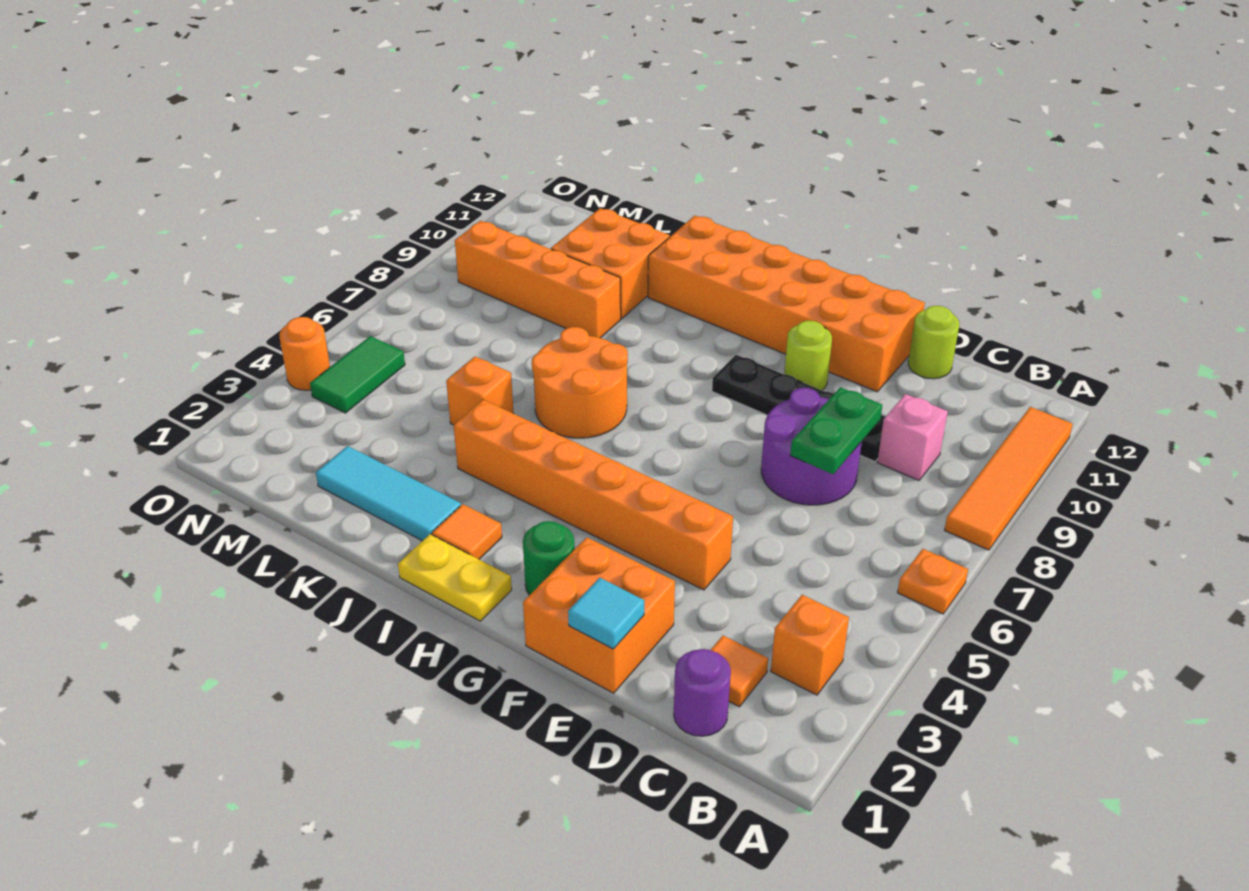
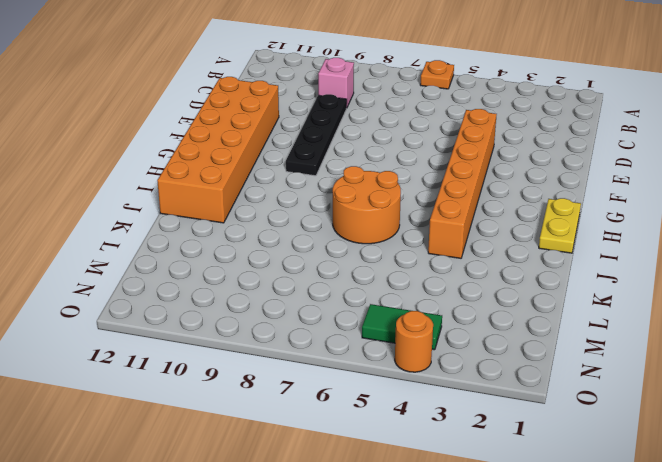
none -> orange 1x4 tile [945,407,1073,550]
none -> orange 1x1 brick [771,595,849,695]
none -> purple 1x1 round brick [674,649,731,736]

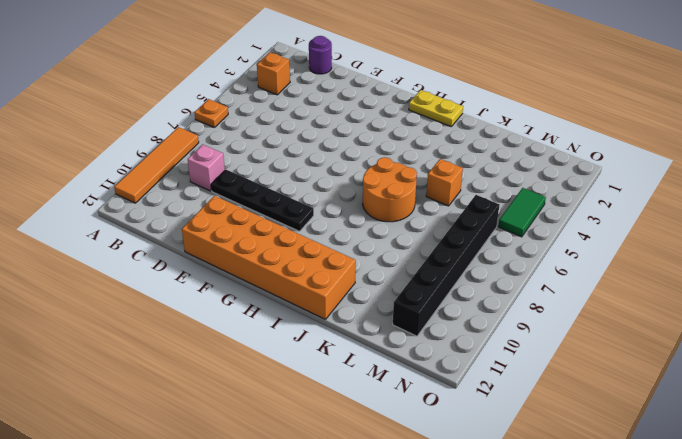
black 1x6 brick [393,195,499,336] -> orange 1x4 brick [455,221,621,338]
none -> orange 1x1 tile [711,636,768,707]
none -> purple 2x2 round brick [761,388,862,505]
none -> lime 1x1 round brick [908,306,959,379]

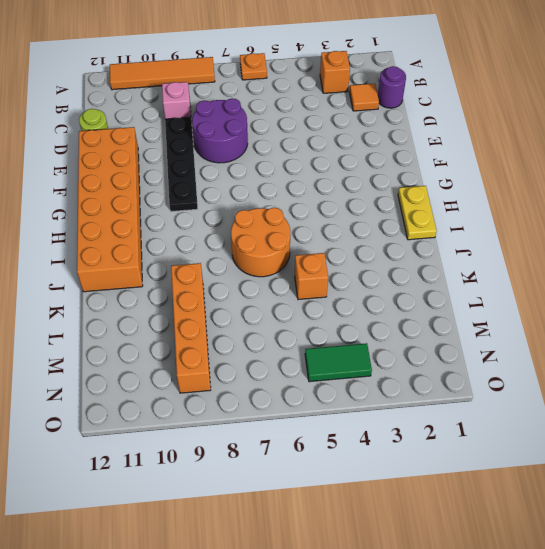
none -> orange 2x2 brick [523,537,675,693]
none -> orange 1x6 brick [454,400,733,590]
none -> lime 1x1 round brick [784,321,832,390]

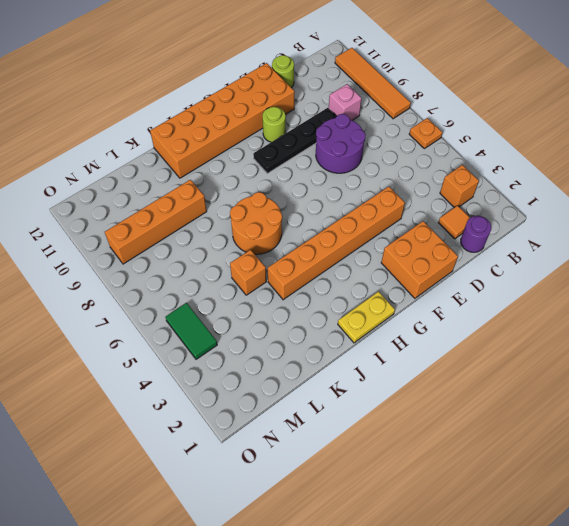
none -> green 1x1 round brick [523,521,575,595]
none -> orange 1x1 tile [432,504,502,559]
none -> cyan 1x3 tile [316,446,461,541]

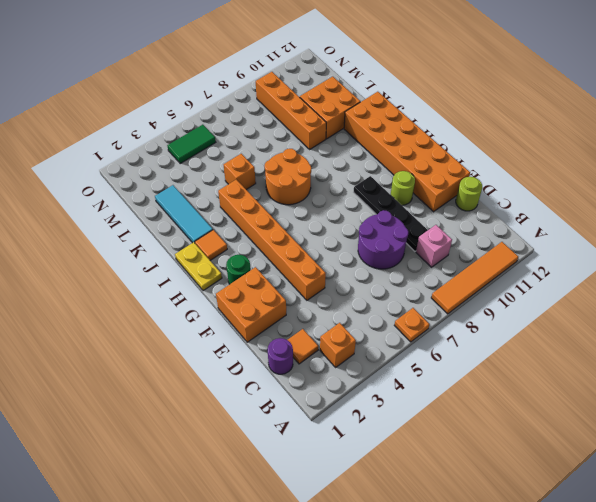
none -> orange 1x1 round brick [279,317,330,390]
none -> green 1x2 plate [790,387,882,474]
none -> cyan 1x1 tile [568,578,644,649]

